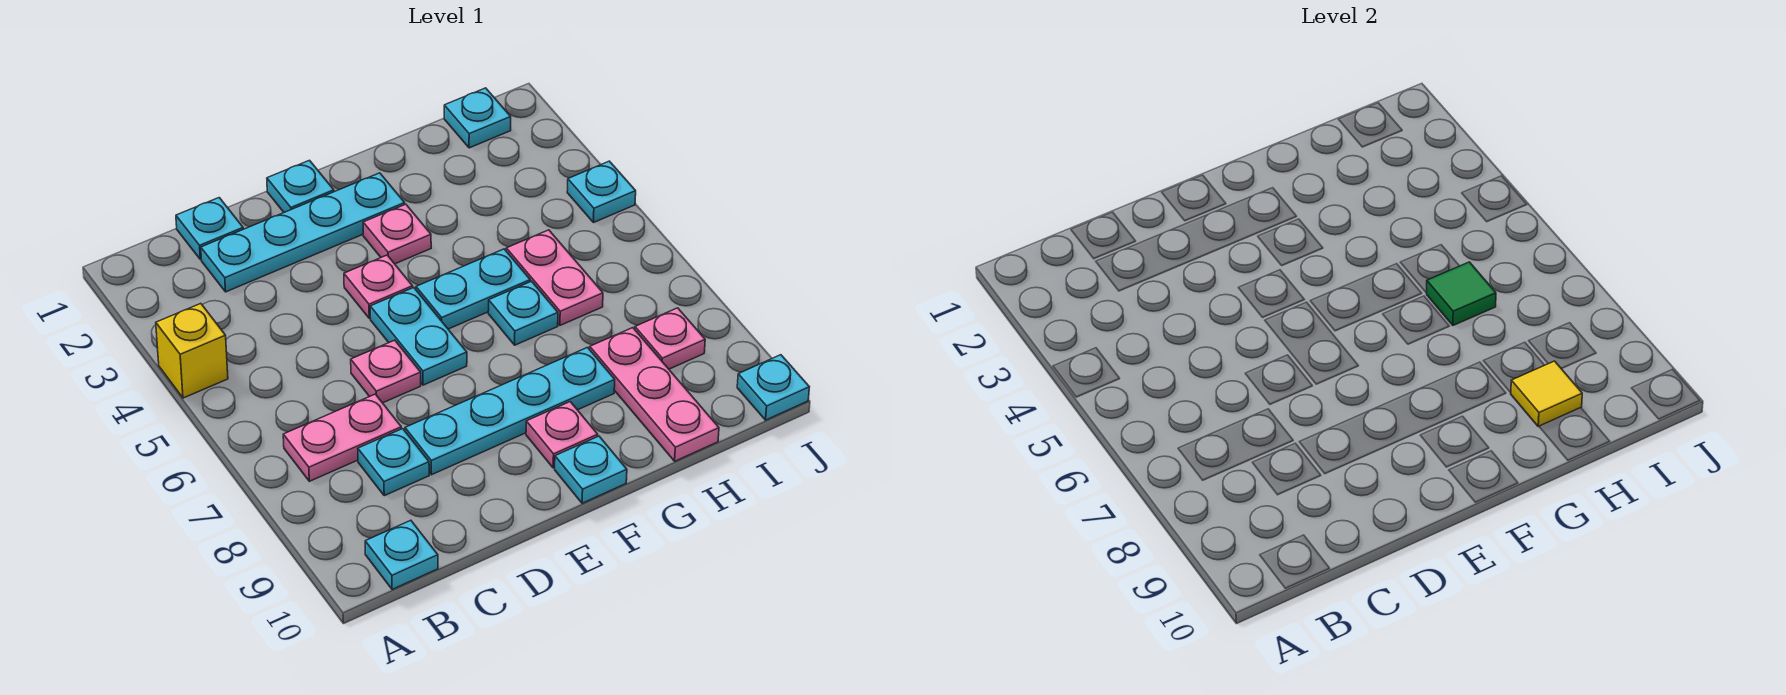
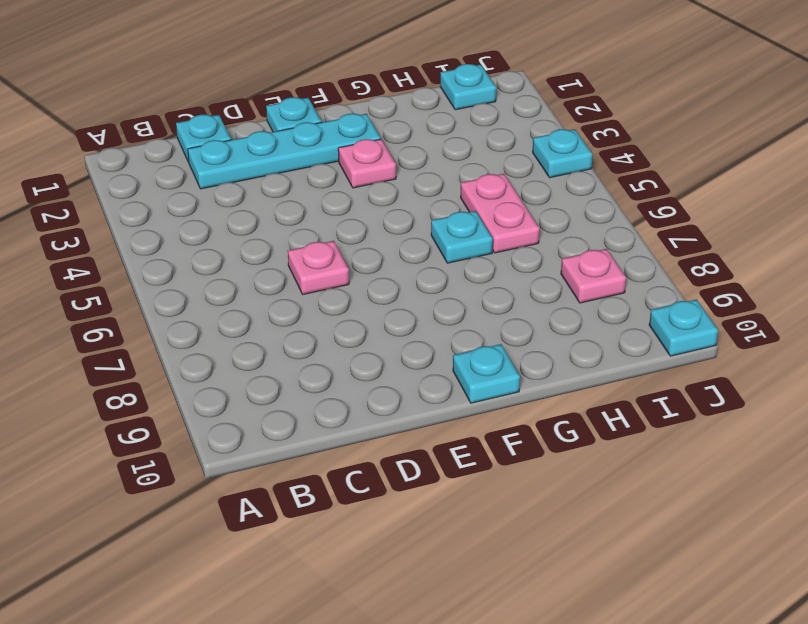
none -> yellow 1x1 brick [156,304,228,398]
none -> pink 1x2 plate [283,394,401,481]
none -> cyan 1x1 plate [365,520,438,589]

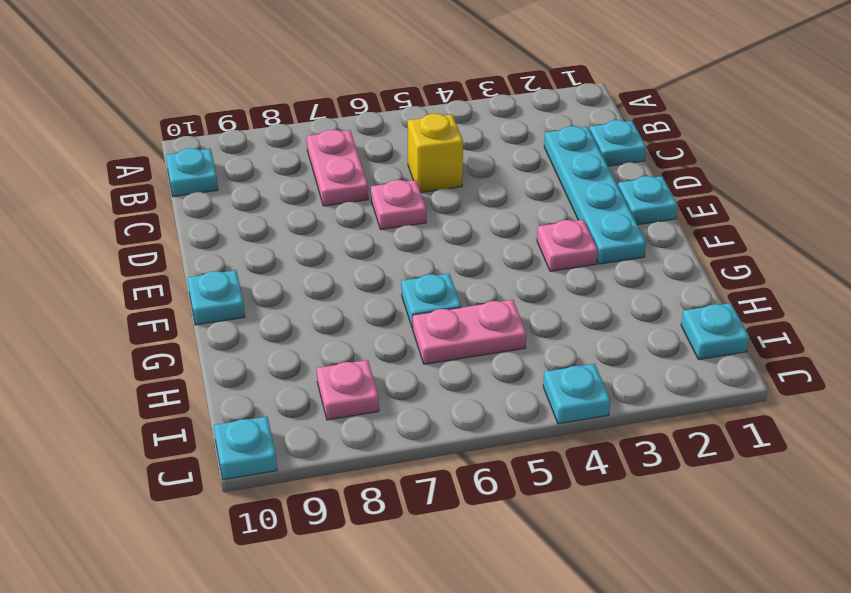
yellow 1x1 brick [408,114,463,192] -> yellow 1x1 brick moved to [156,304,228,398]
none -> cyan 1x1 plate [358,429,429,496]
none -> cyan 1x4 plate [405,348,615,475]
none -> pink 1x1 plate [344,255,413,318]

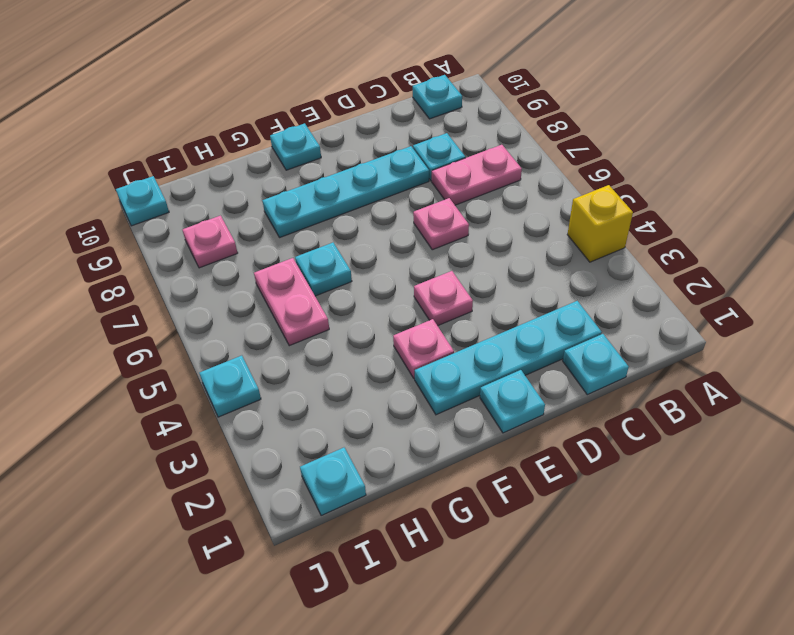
none -> cyan 1x2 plate [370,288,467,385]
none -> cyan 1x2 plate [416,249,530,329]
none -> pink 1x1 plate [526,402,598,468]

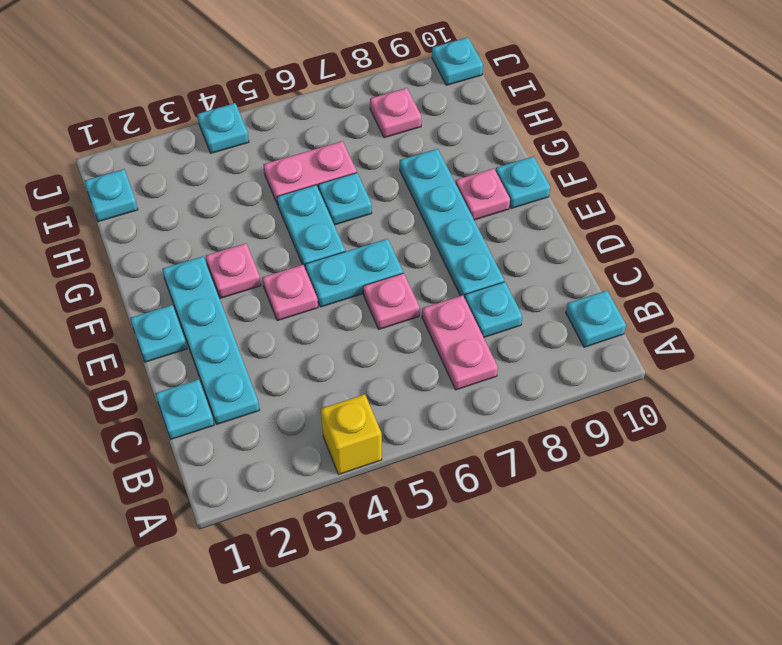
none -> pink 1x3 plate [590,328,719,461]
none -> green 1x1 tile [1427,262,1496,325]
none -> yellow 1x1 tile [1511,361,1582,427]

